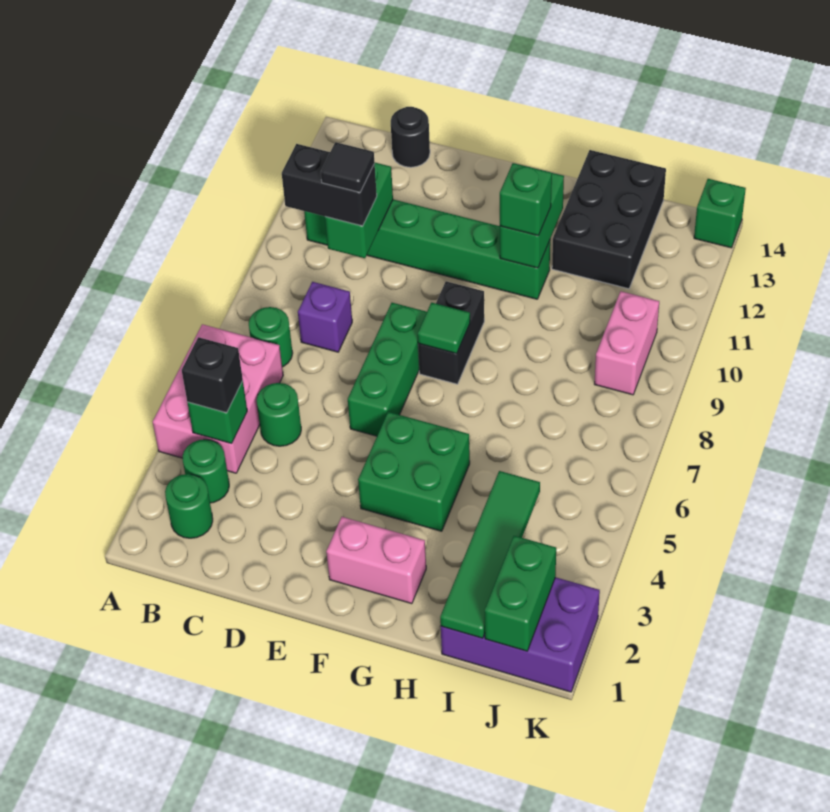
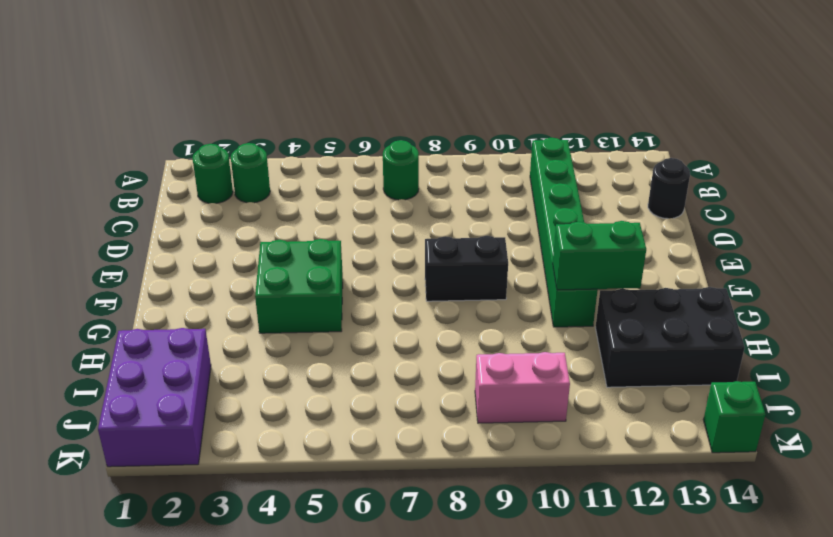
none -> pink 2x3 brick [153,324,283,473]
none -> green 1x1 round brick [257,383,301,446]
none -> purple 1x1 brick [298,282,352,352]

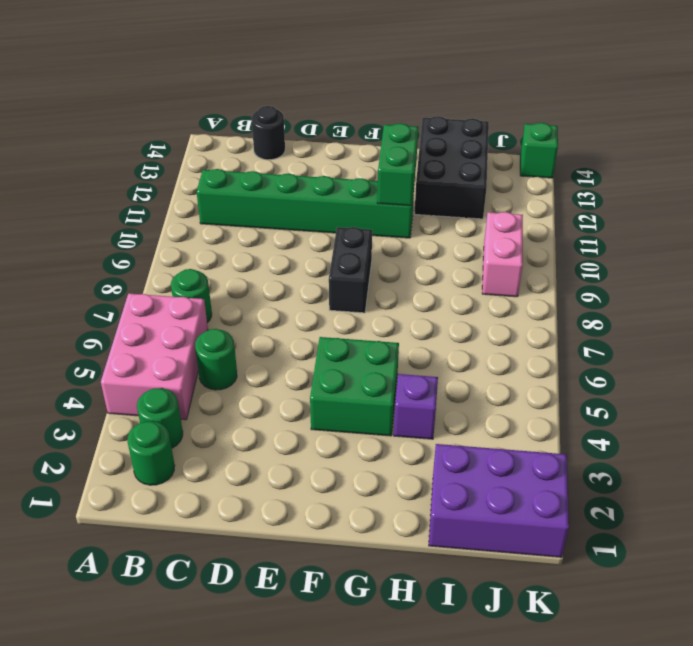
purple 1x1 brick [394,374,438,439] -> purple 1x1 brick moved to [298,282,352,352]
none -> green 1x3 brick [348,303,427,436]
none -> pink 1x2 brick [326,517,426,604]
none -> green 1x1 brick [187,381,247,444]

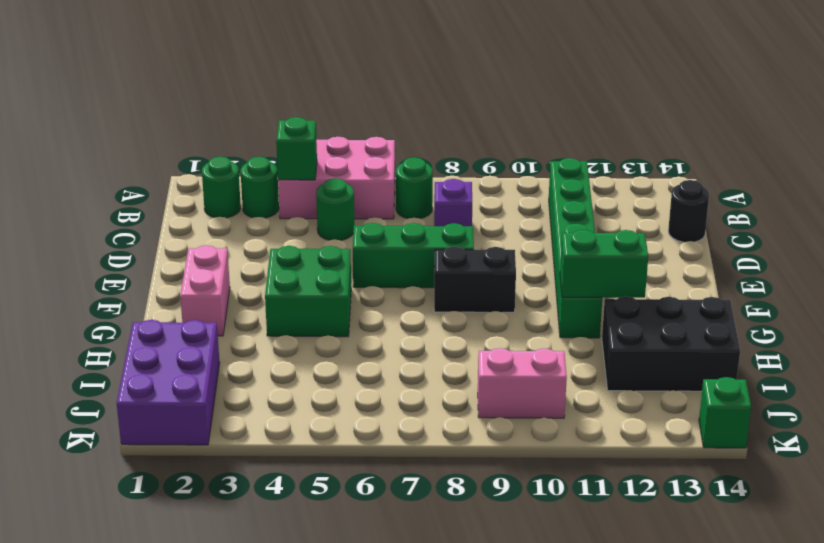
none -> green 1x2 brick [325,162,393,258]
none -> green 1x1 tile [418,303,470,354]
none -> green 1x4 tile [440,471,540,638]

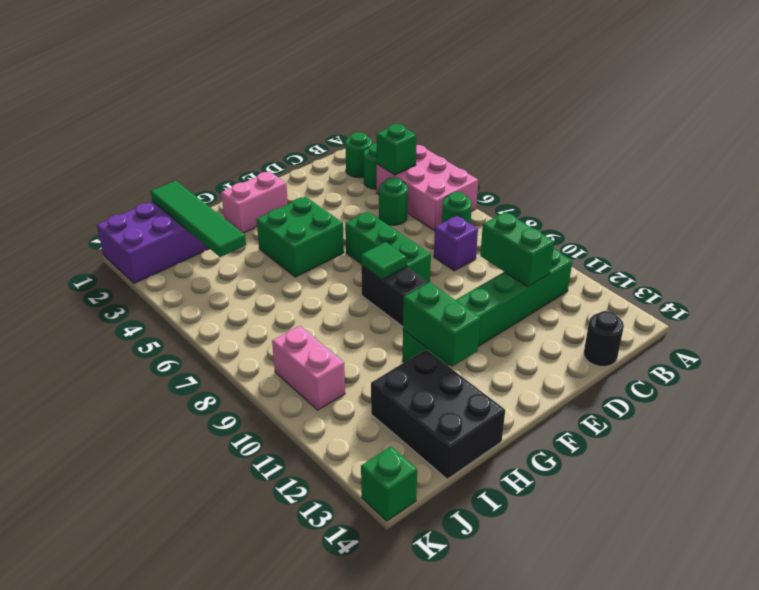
none -> green 1x2 brick [485,536,556,651]
none -> black 1x1 brick [182,337,243,413]
none -> black 1x2 brick [282,144,377,226]

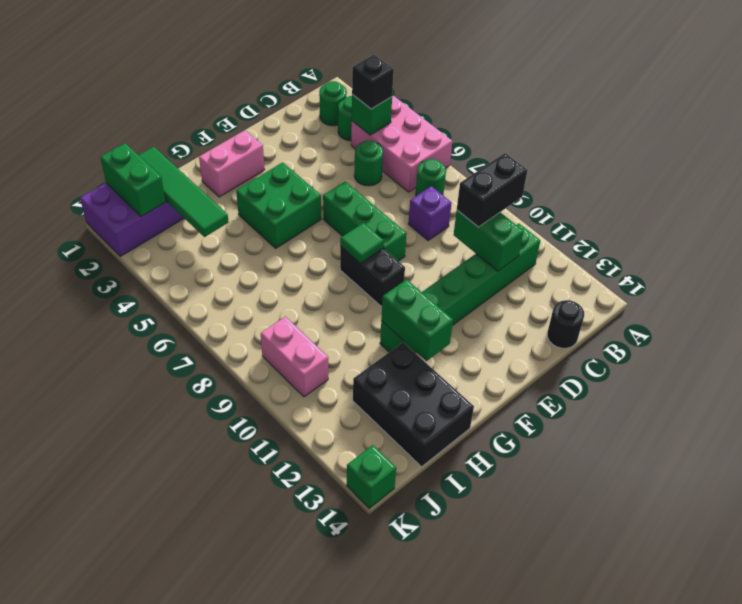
none -> green 1x1 brick [500,163,552,236]
none -> black 1x1 tile [321,142,374,192]

